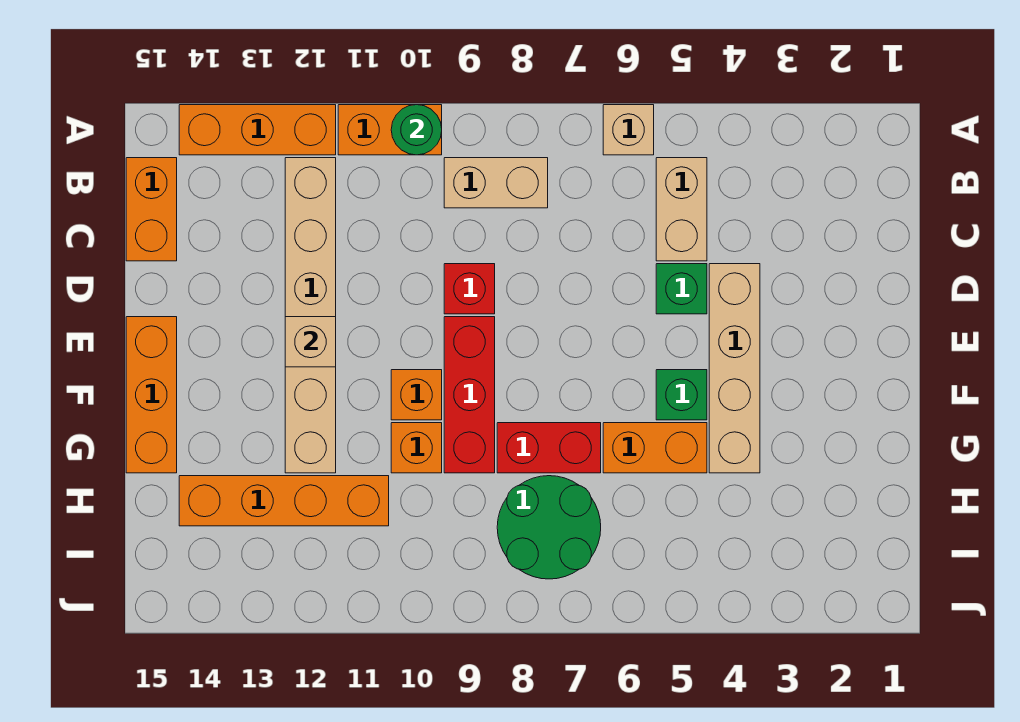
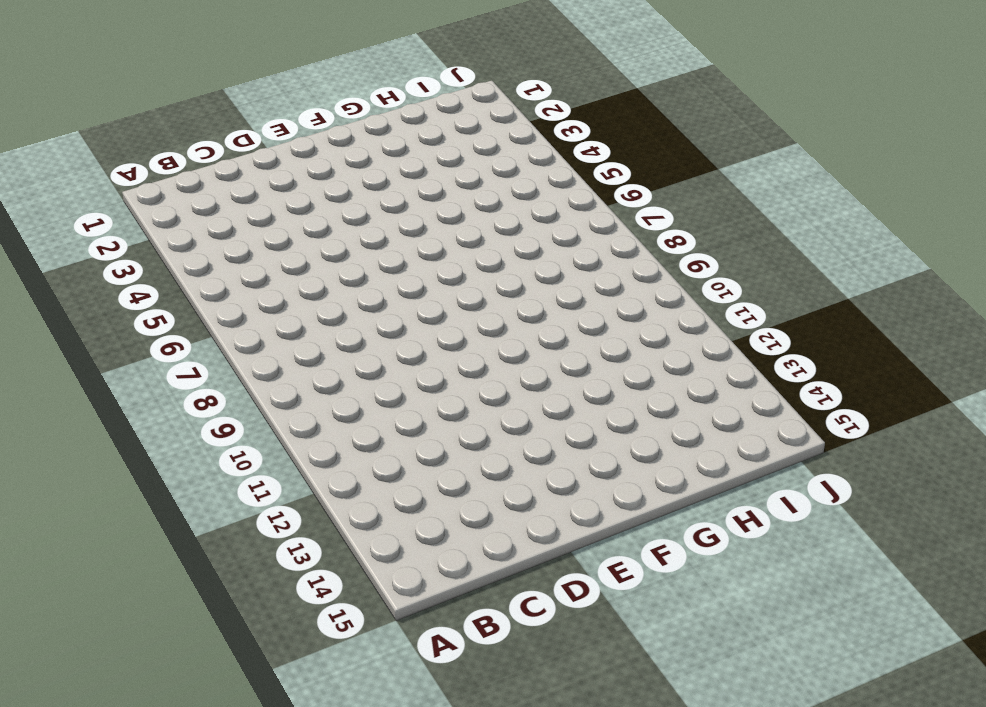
none -> tan 1x1 brick [603,105,654,155]
none -> orange 1x2 brick [338,105,442,155]
none -> orange 1x3 brick [179,105,336,155]

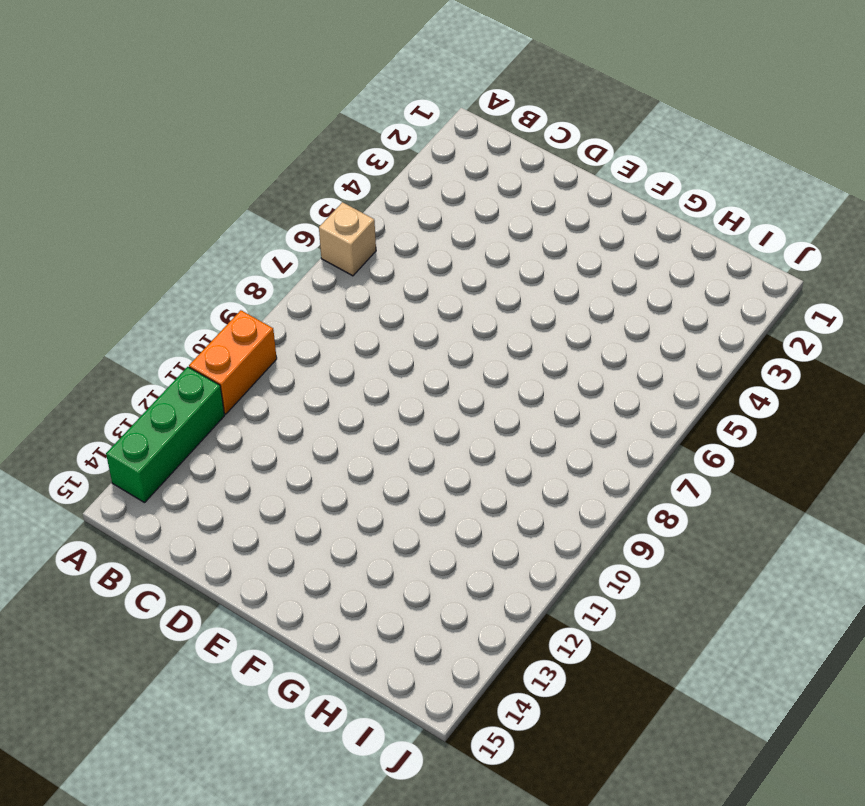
green 1x3 brick [106,367,225,503] -> orange 1x3 brick [179,105,336,155]
none -> tan 1x2 brick [656,158,707,261]
none -> tan 1x2 brick [444,158,548,208]
none -> tan 1x6 brick [285,158,336,473]

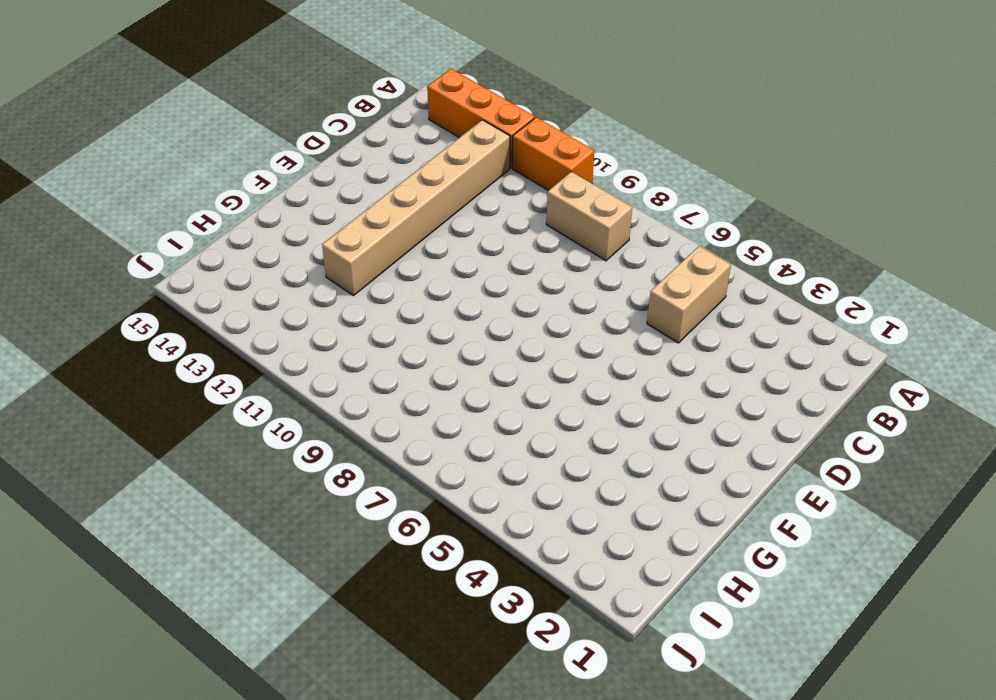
none -> tan 1x1 brick [603,105,654,155]
none -> orange 1x2 brick [126,158,177,261]
none -> tan 1x4 brick [709,264,760,473]

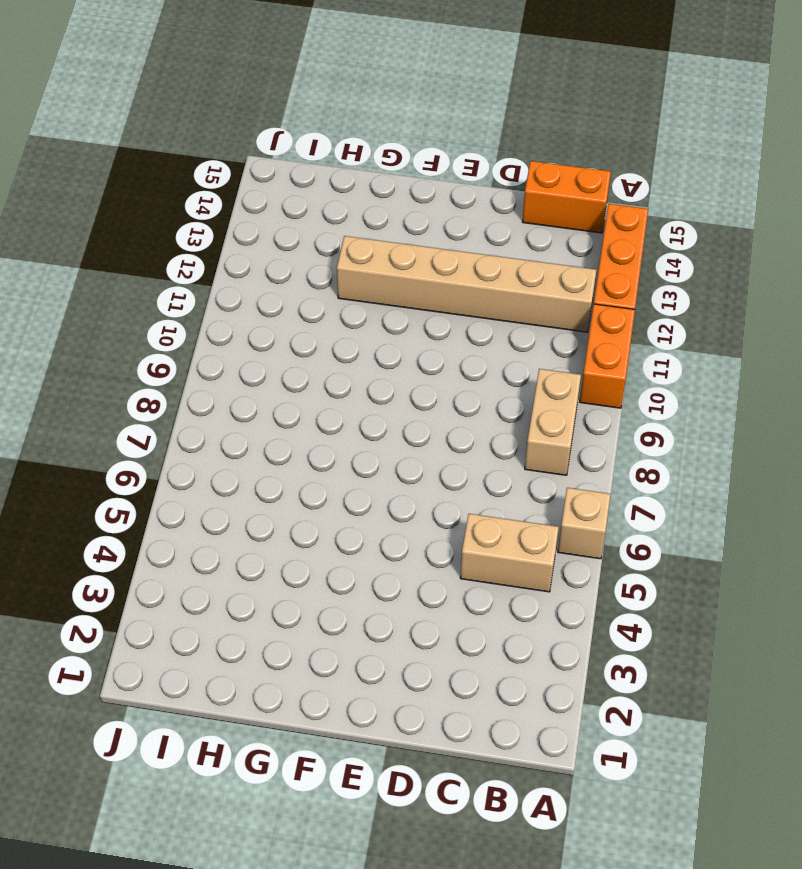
none -> tan 1x4 brick [709,264,760,473]
none -> green 1x1 brick [656,264,707,314]
none -> red 1x1 brick [444,264,495,314]

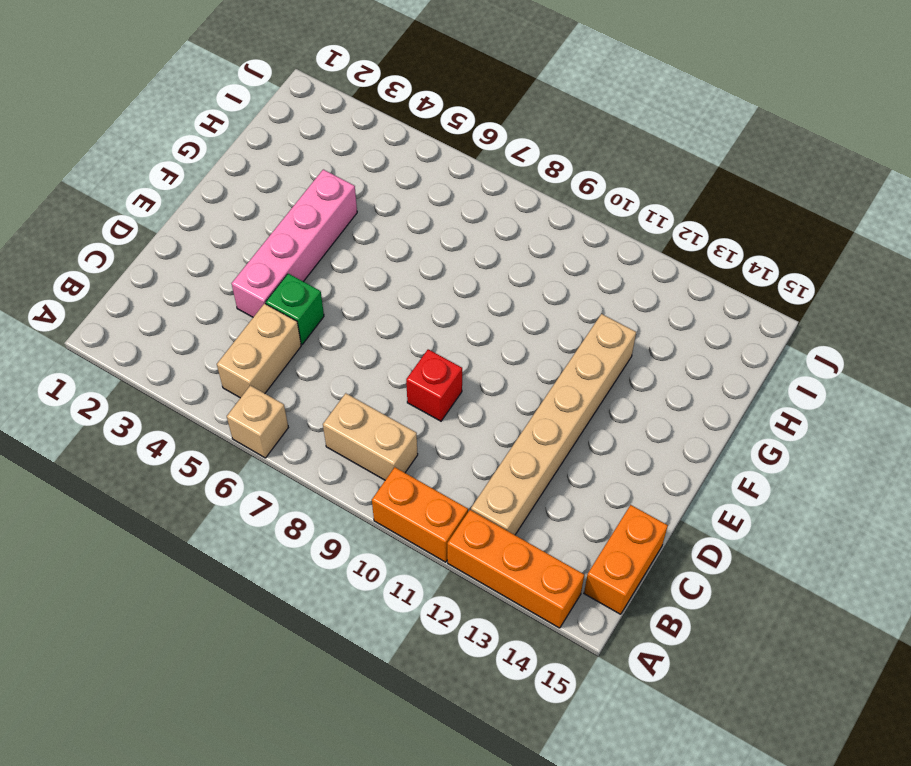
pink 1x4 brick [232,169,357,317] -> tan 1x4 brick [709,264,760,473]
none -> red 1x3 brick [444,317,495,473]
none -> orange 1x3 brick [126,317,177,473]
none -> green 1x1 brick [656,370,707,420]

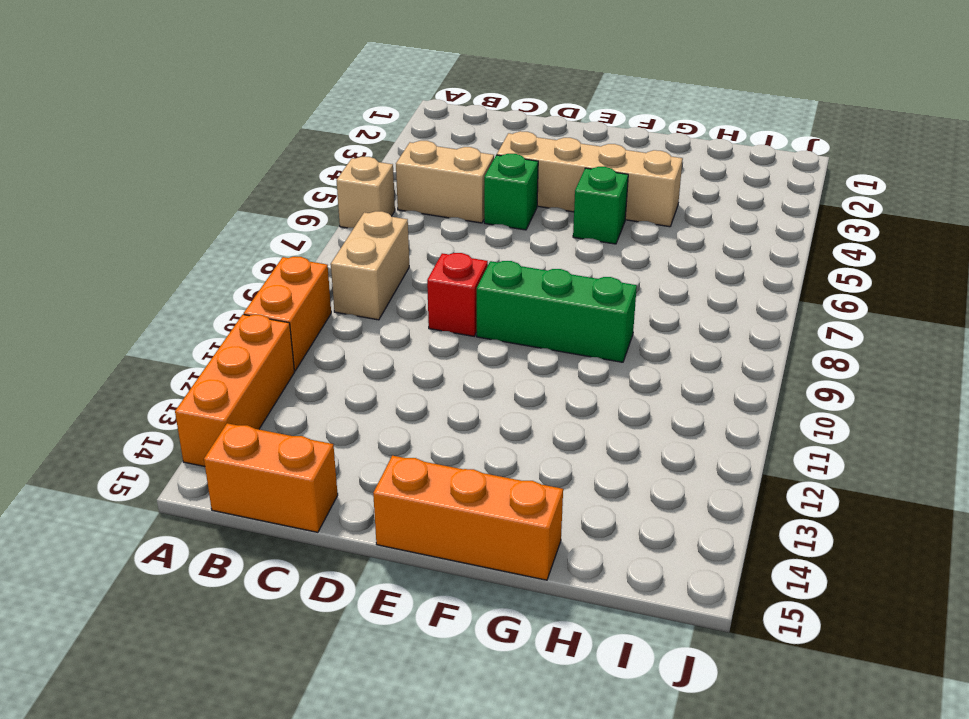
green 1x3 brick [477,261,637,362] -> red 1x3 brick [444,317,495,473]
none -> tan 1x6 brick [285,158,336,473]
none -> orange 1x1 brick [391,370,442,420]
none -> orange 1x2 brick [603,423,707,473]

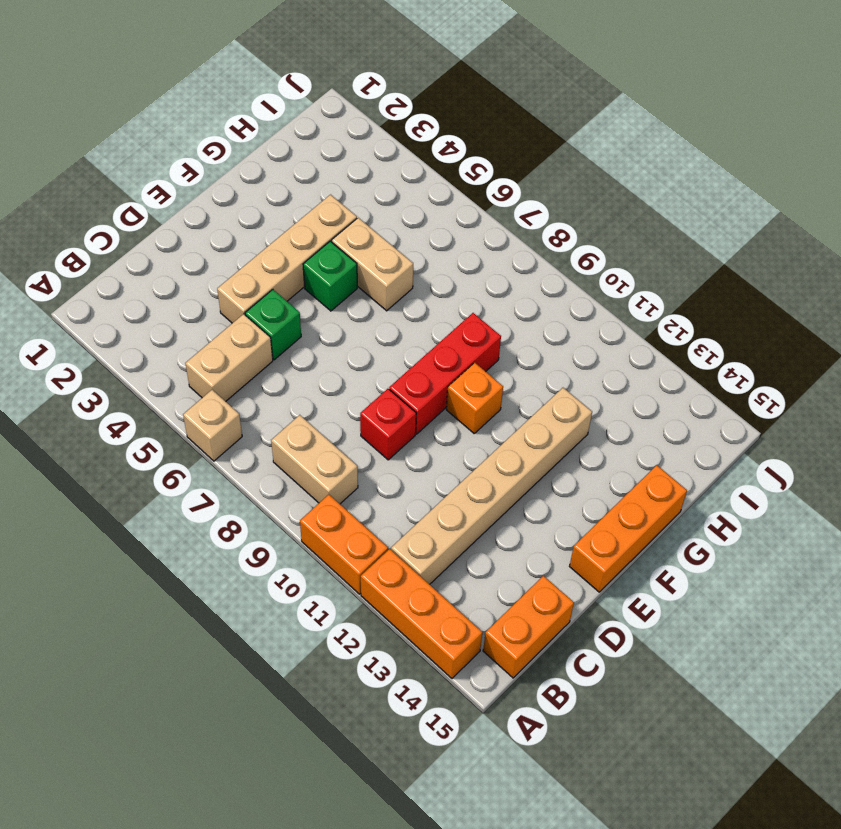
tan 1x2 brick [332,218,413,311] -> orange 1x2 brick [603,423,707,473]
none -> red 1x2 brick [497,423,601,473]
none -> orange 1x1 brick [391,423,442,473]
none -> green 2x2 round brick [497,476,601,579]

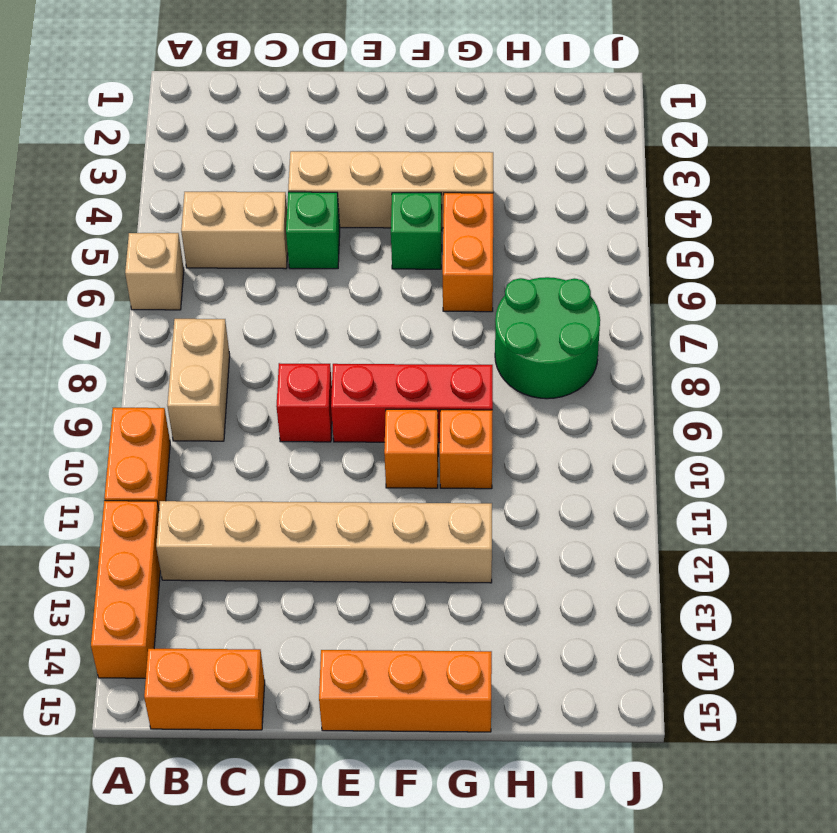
none -> red 1x2 brick [497,423,601,473]
none -> orange 1x4 brick [179,476,389,526]
none -> green 1x1 round brick [391,105,442,155]

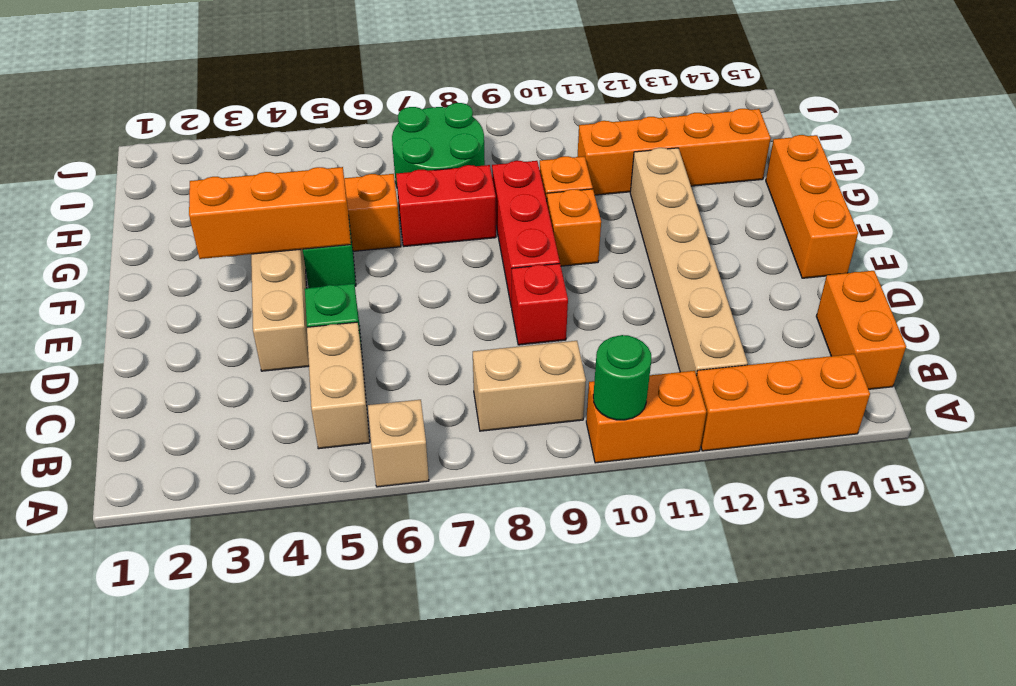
orange 1x3 brick [189,167,351,259] -> none
none -> tan 1x1 brick [285,317,336,367]

